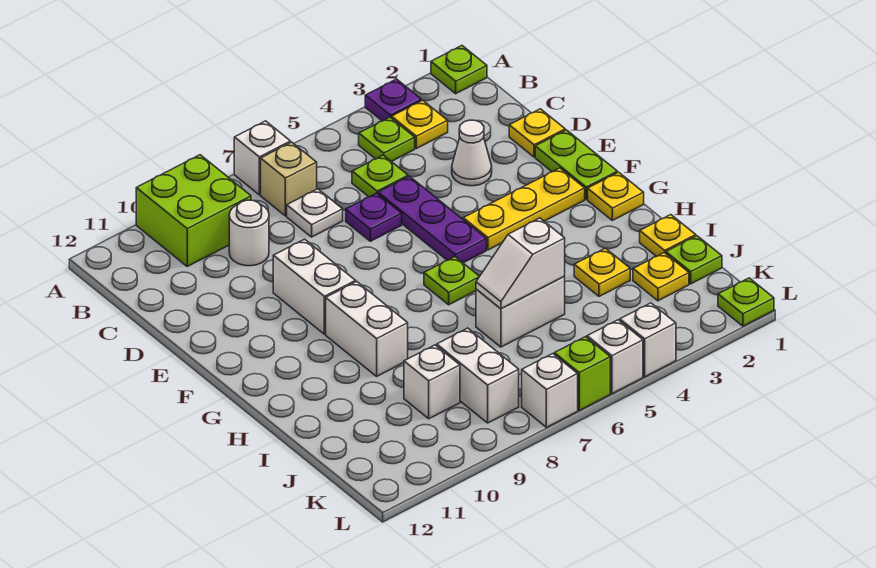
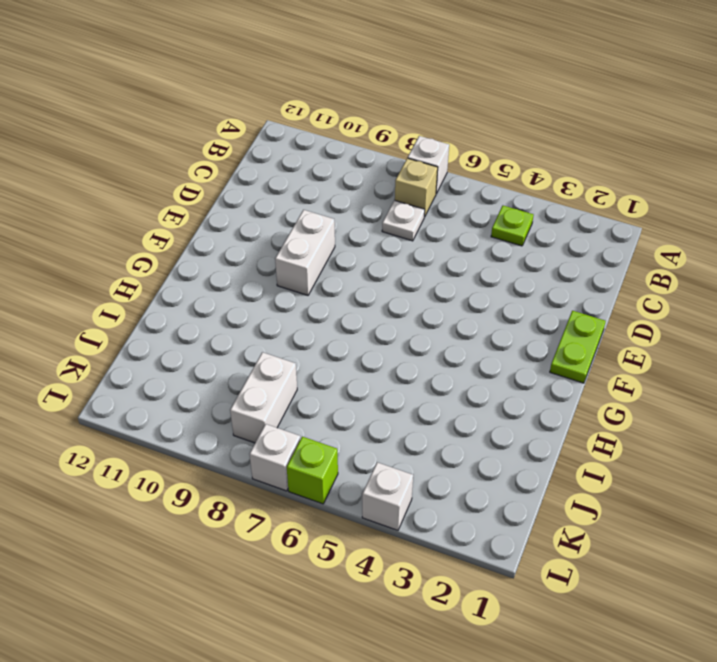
none -> lime 1x1 plate [431,46,487,94]
none -> purple 1x1 plate [365,79,422,121]
none -> lime 2x2 brick [136,155,251,266]
none -> yellow 1x1 plate [392,100,448,149]

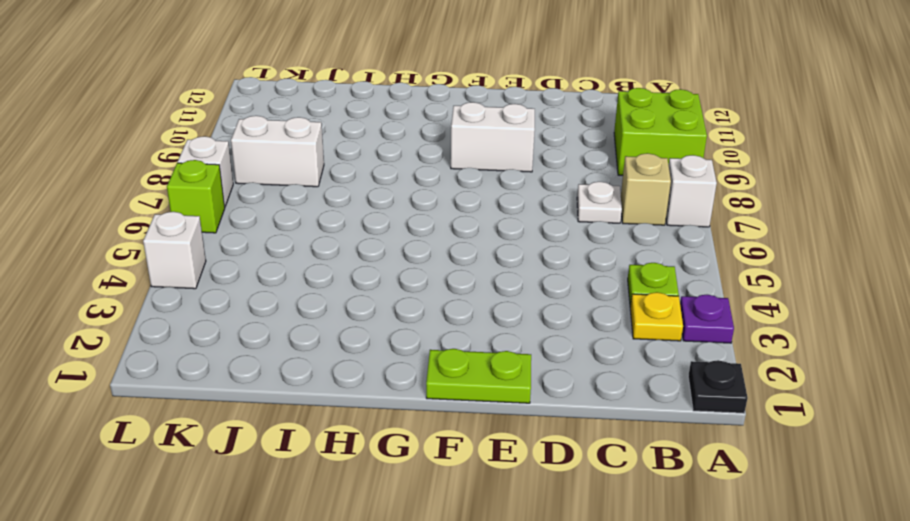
black 1x1 plate [688,360,748,413] -> lime 1x1 plate [431,46,487,94]
none -> lime 1x1 plate [352,155,408,197]
none -> white 1x1 round brick [229,200,269,266]
none -> yellow 1x1 plate [509,109,565,157]
none -> white 1x1 cone [452,120,492,186]

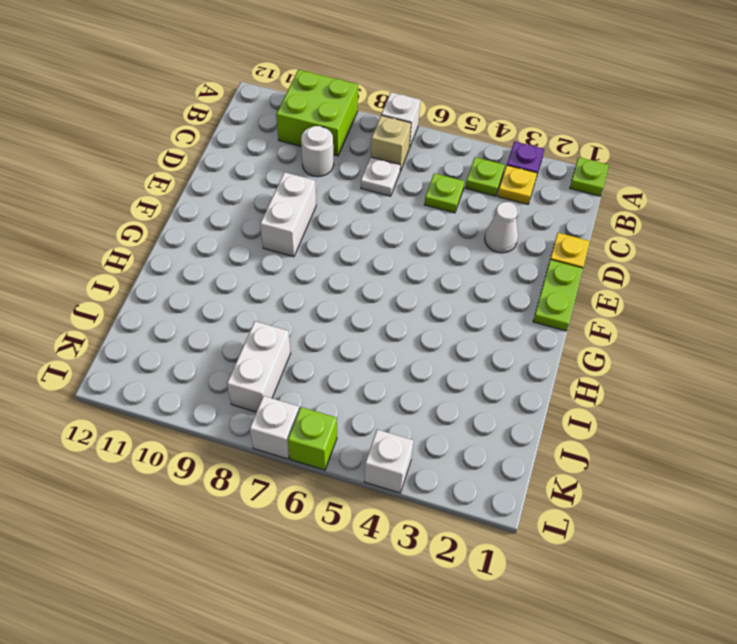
none -> purple 1x3 plate [378,176,486,263]
none -> purple 1x1 plate [346,193,402,241]
none -> yellow 1x3 plate [463,168,585,250]
none -> yellow 1x1 plate [588,172,644,220]

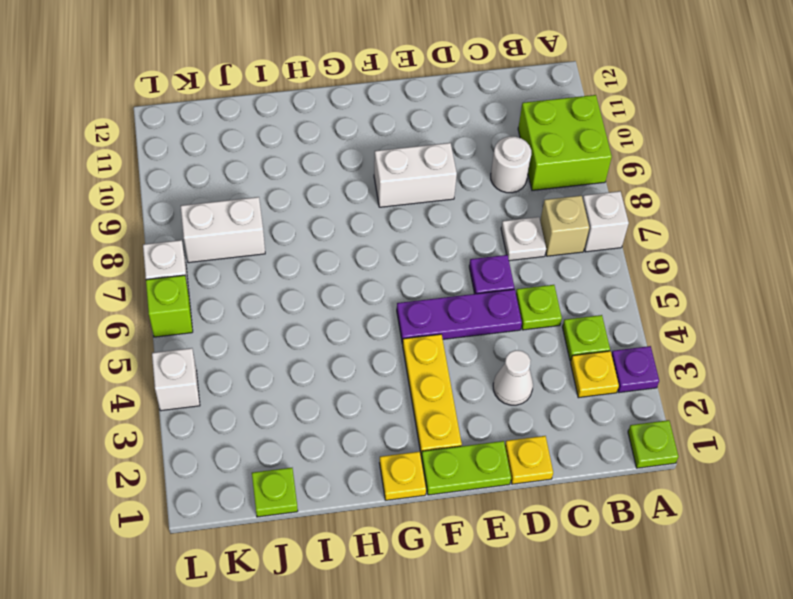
none -> lime 1x1 plate [424,257,480,305]
none -> white 1x2 brick [326,282,408,376]
none -> yellow 1x1 plate [640,215,696,256]
none -> yellow 1x1 plate [574,248,630,297]

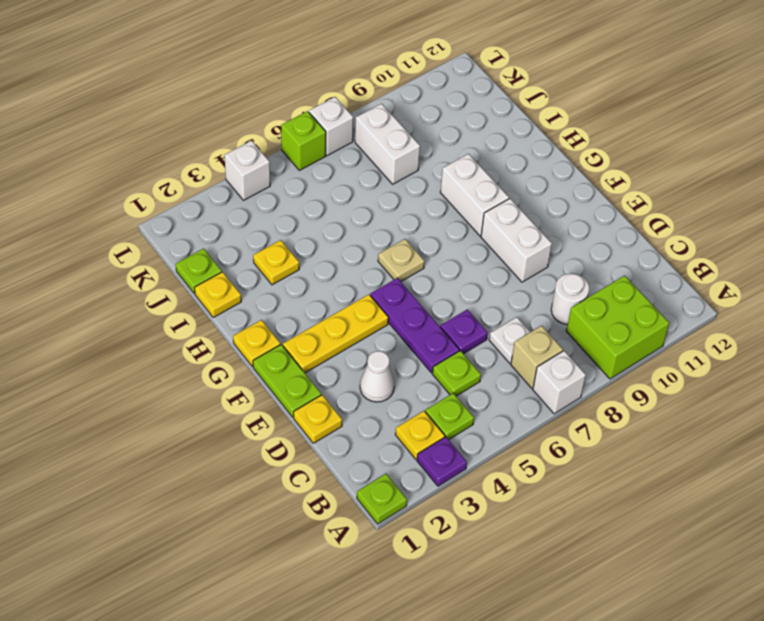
tan 1x1 plate [378,239,425,281] -> lime 1x1 plate [424,257,480,305]
none -> white 1x2 brick [476,276,565,347]
none -> yellow 1x1 plate [633,253,689,301]
none -> white 1x1 brick [404,345,460,419]
none -> lime 1x1 plate [718,278,774,326]

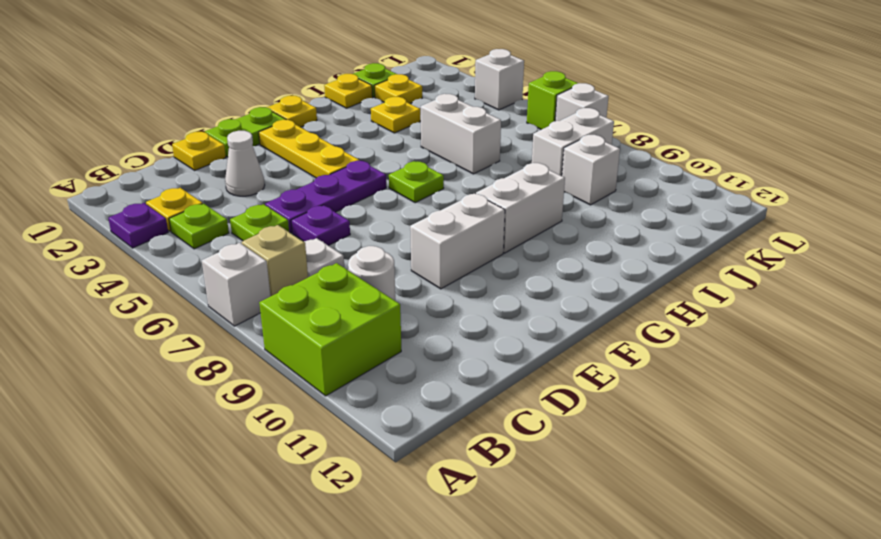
none -> lime 1x1 plate [431,46,487,94]
none -> lime 1x1 plate [718,278,774,326]
none -> white 1x1 brick [587,320,643,394]
none -> white 1x2 slope [476,218,565,309]

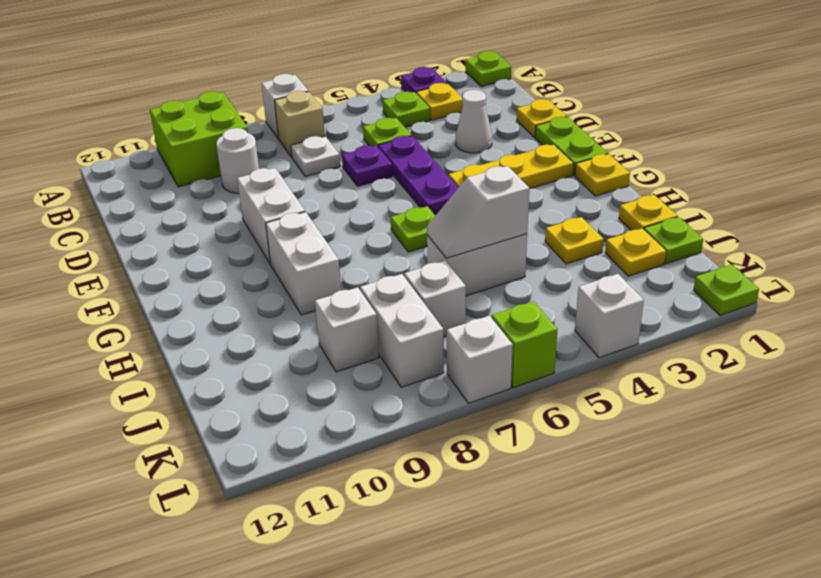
white 1x1 brick [404,261,466,337] -> white 1x1 brick moved to [587,320,643,394]

